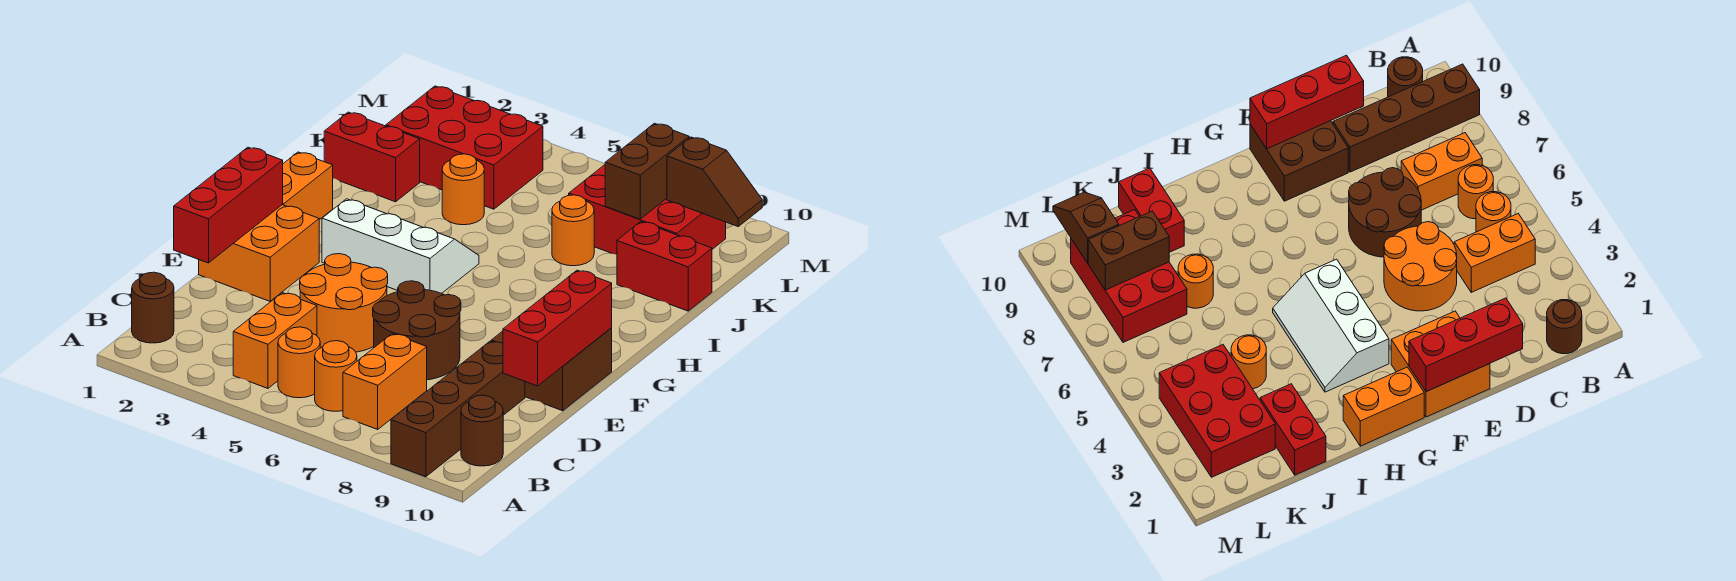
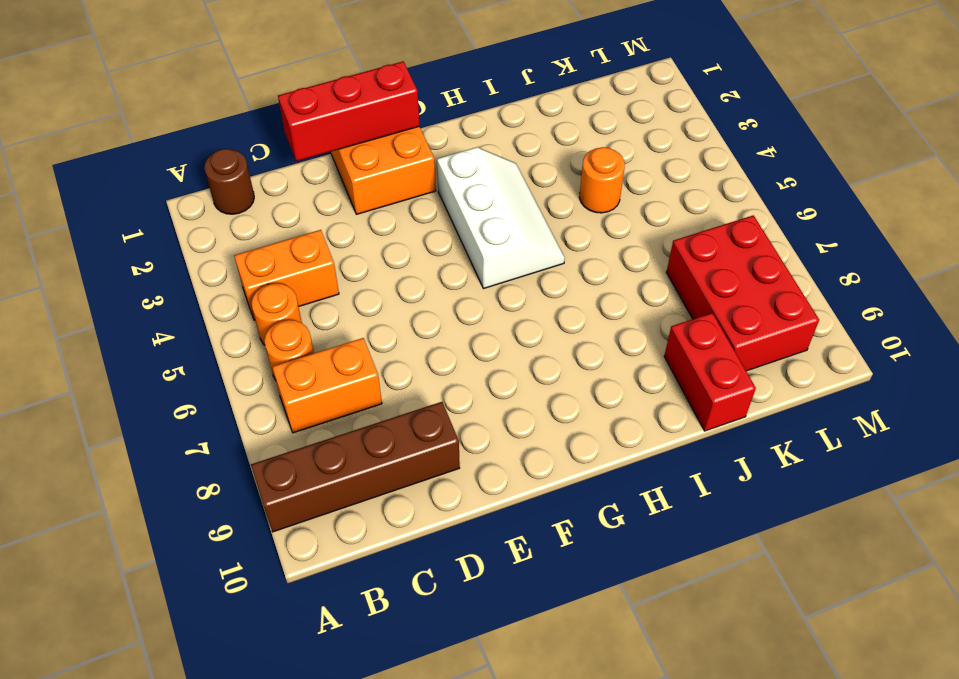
none -> brown 1x1 round brick [461,395,503,466]
none -> orange 2x2 round brick [300,254,388,352]
none -> brown 2x2 round brick [373,281,461,380]

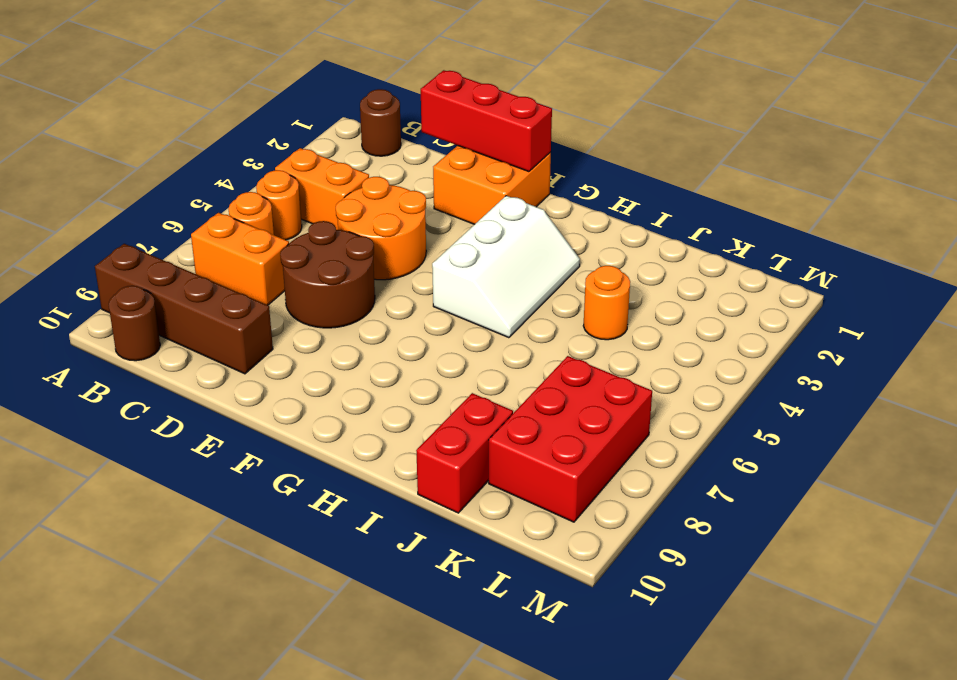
none -> brown 2x2 brick [491,328,612,411]
none -> orange 1x2 brick [282,152,333,220]
none -> red 1x2 brick [324,112,420,202]

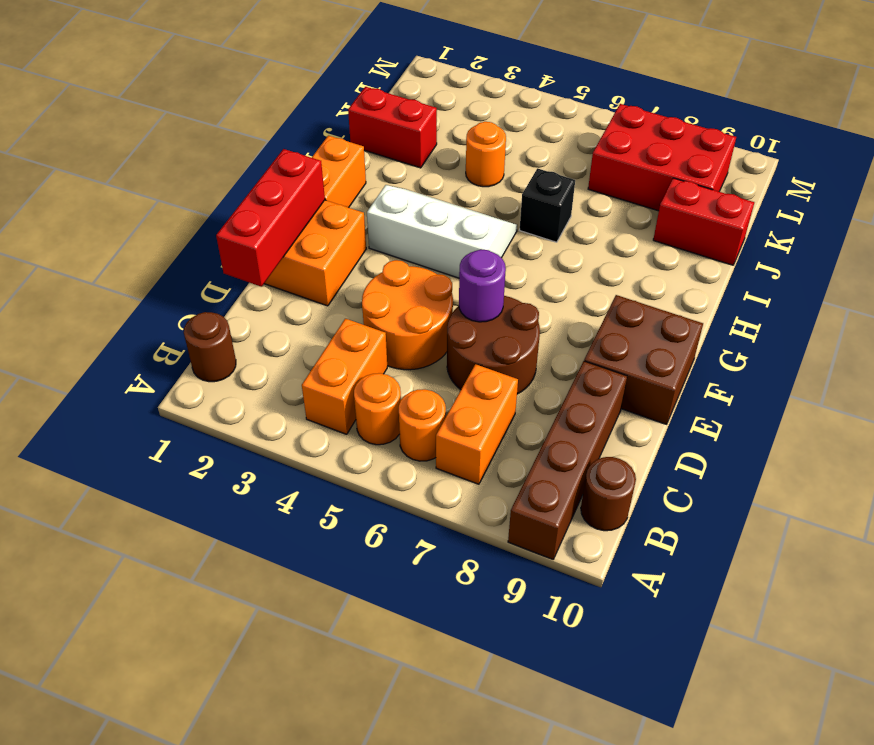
purple 1x1 round brick [459,249,506,322] -> none
black 1x1 brick [520,168,575,242] -> none
none -> orange 1x1 round brick [552,195,594,266]
none -> red 2x3 brick [386,86,543,209]
none -> red 1x3 brick [503,270,612,386]

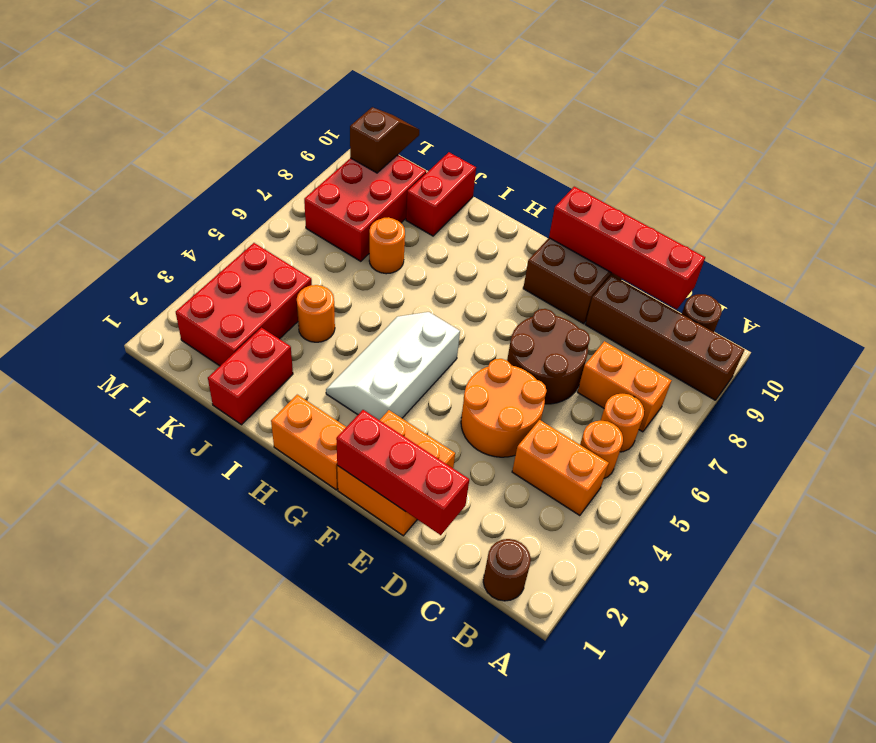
red 1x4 brick [549,187,705,309] -> red 1x3 brick [503,270,612,386]
none -> brown 1x2 brick [605,123,689,219]

